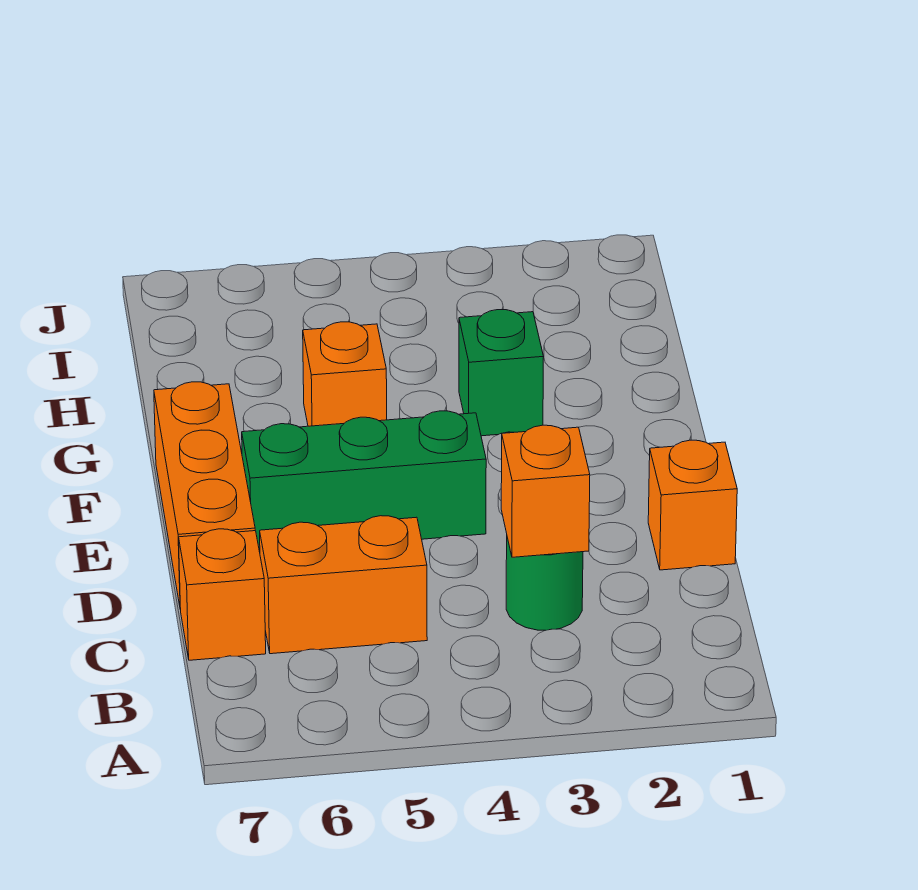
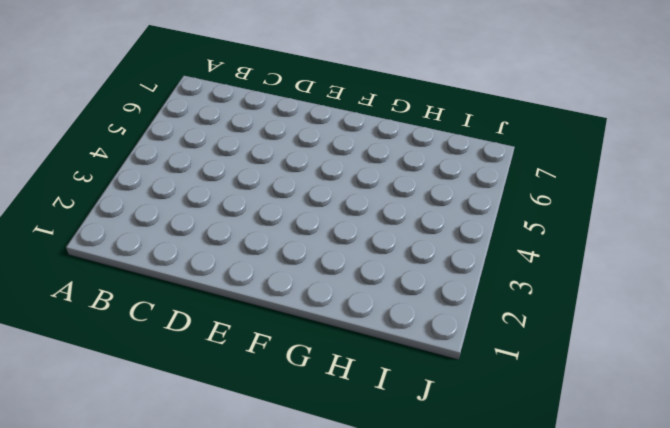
none -> green 1x1 round brick [506,538,583,630]
none -> orange 1x2 brick [260,516,427,654]

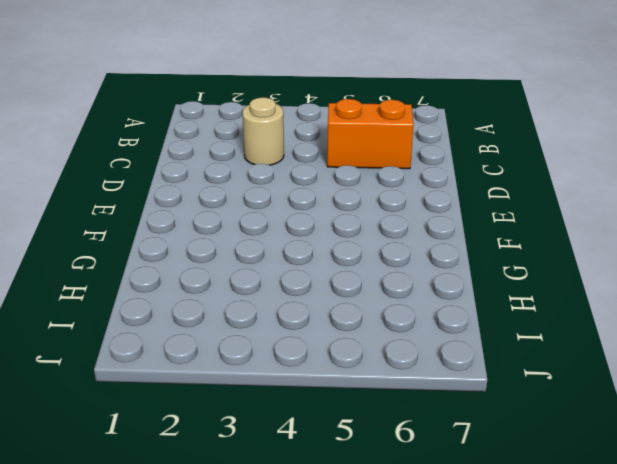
tan 1x1 round brick [242,97,284,165] -> green 1x1 round brick [506,538,583,630]
none -> orange 1x1 brick [179,529,266,660]
none -> orange 1x1 brick [648,440,737,570]

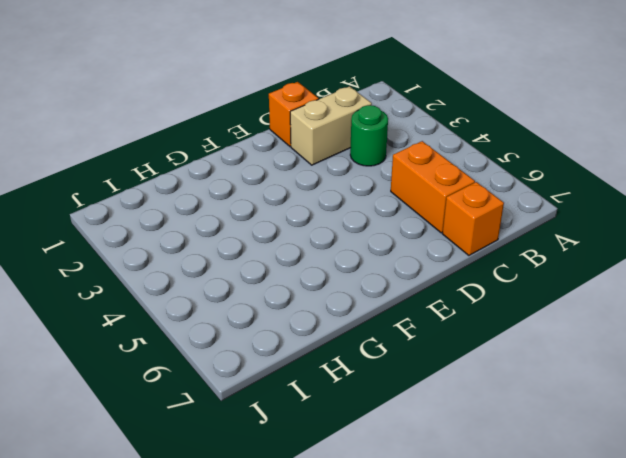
tan 1x2 brick [290,86,372,165] -> none
none -> orange 1x3 brick [154,382,255,609]
none -> green 1x3 brick [242,411,486,552]

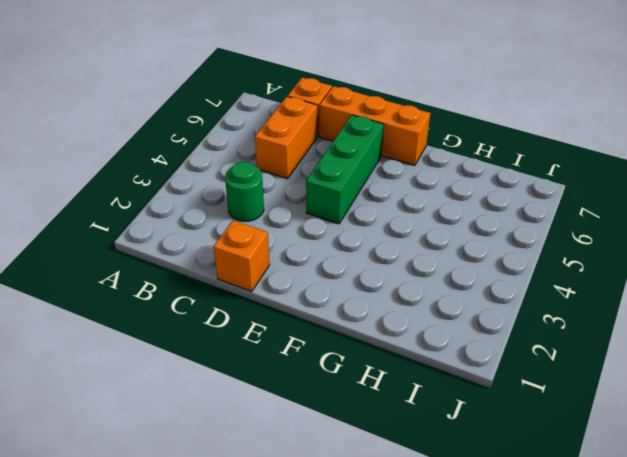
none -> green 1x1 brick [459,310,544,436]
none -> orange 1x1 brick [303,322,387,426]

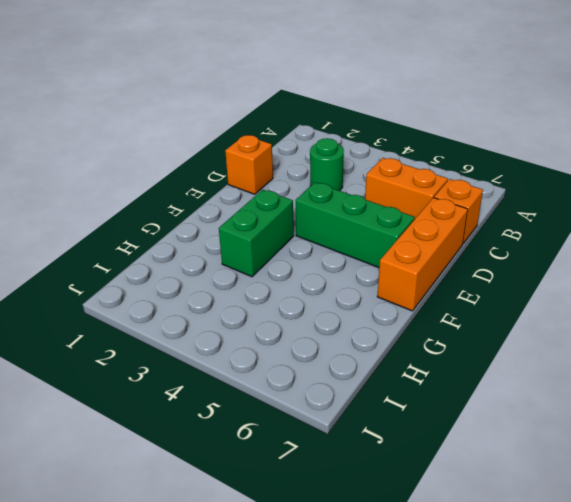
green 1x2 brick [219,190,294,277] -> green 1x1 brick [459,310,544,436]
none -> orange 1x1 brick [303,322,387,426]
none -> orange 1x1 brick [501,425,590,557]

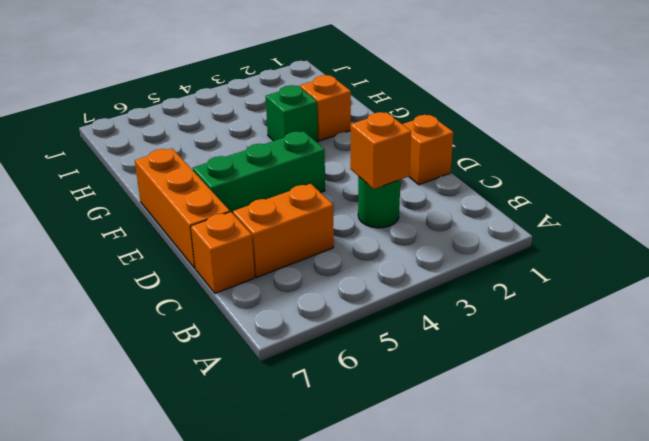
orange 1x1 brick [300,75,351,141] -> orange 1x1 brick moved to [303,322,387,426]

